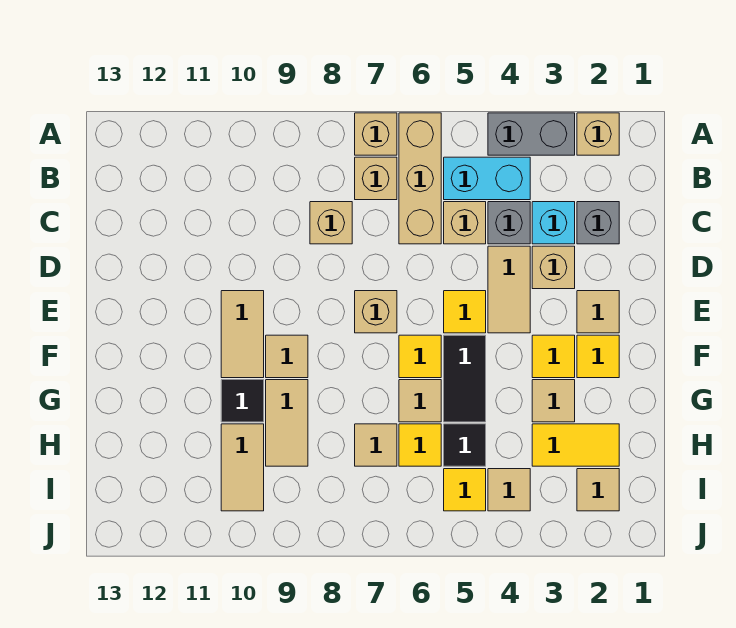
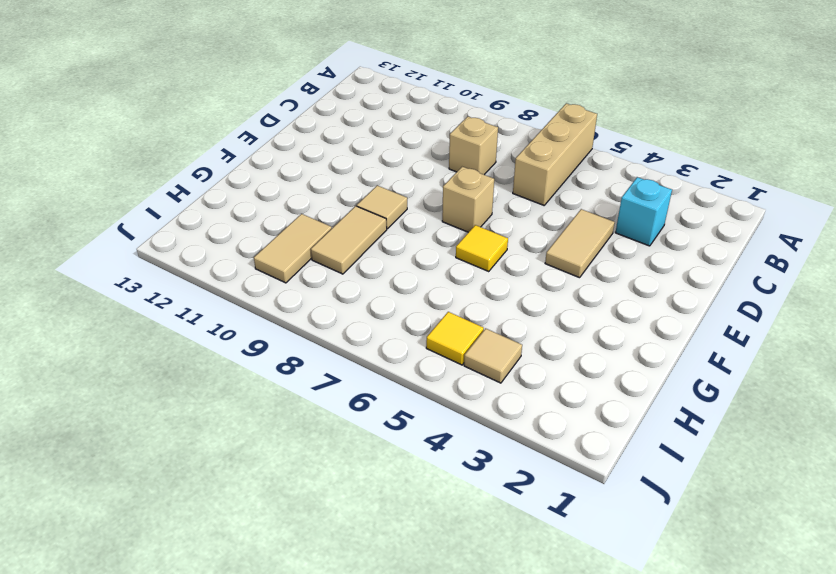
none -> tan 1x1 brick [577,113,619,155]
none -> grey 1x2 brick [488,113,575,155]
none -> tan 1x1 brick [355,113,397,155]
none -> cyan 1x2 brick [444,157,530,200]

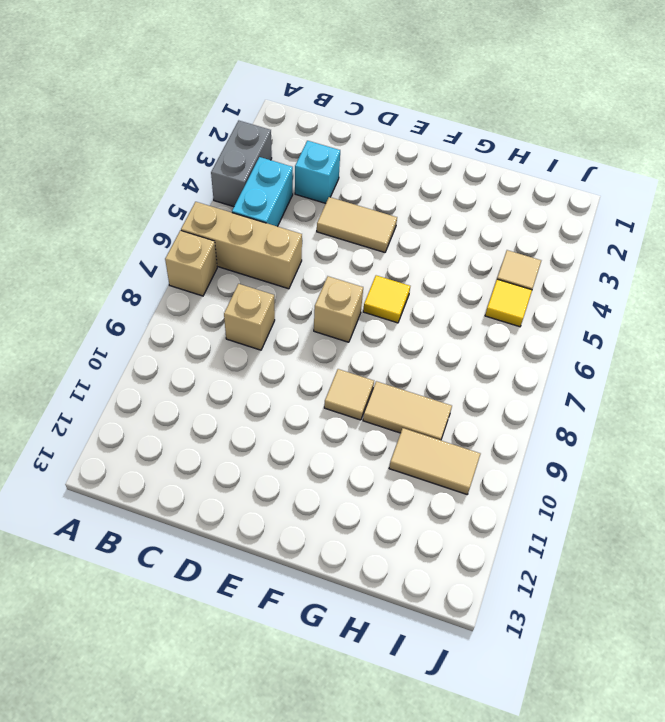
none -> tan 1x1 brick [577,113,619,155]
none -> tan 1x1 brick [355,157,397,200]
none -> grey 1x1 brick [577,202,619,244]
none -> grey 1x1 brick [488,202,530,244]

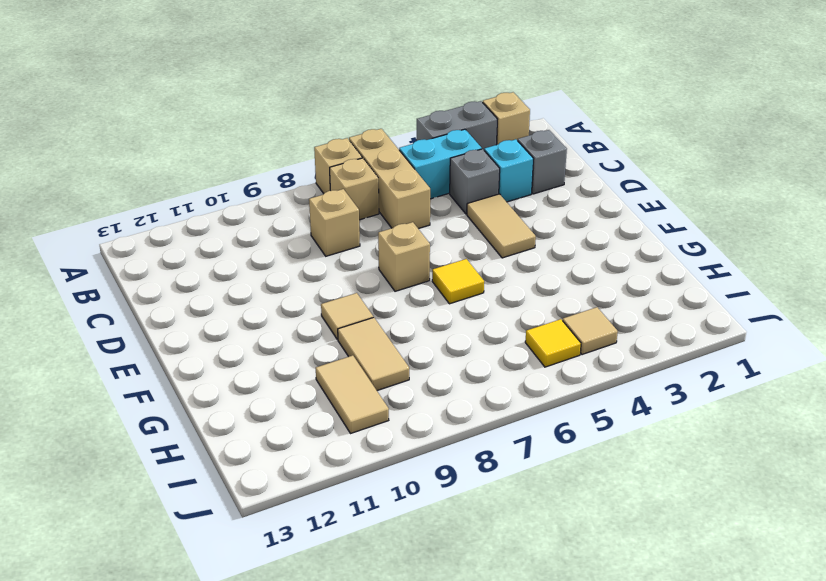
none -> tan 1x1 brick [444,202,486,244]
none -> tan 1x1 brick [532,246,575,289]
none -> tan 1x1 tile [577,291,619,333]
none -> yellow 1x1 tile [444,291,486,333]

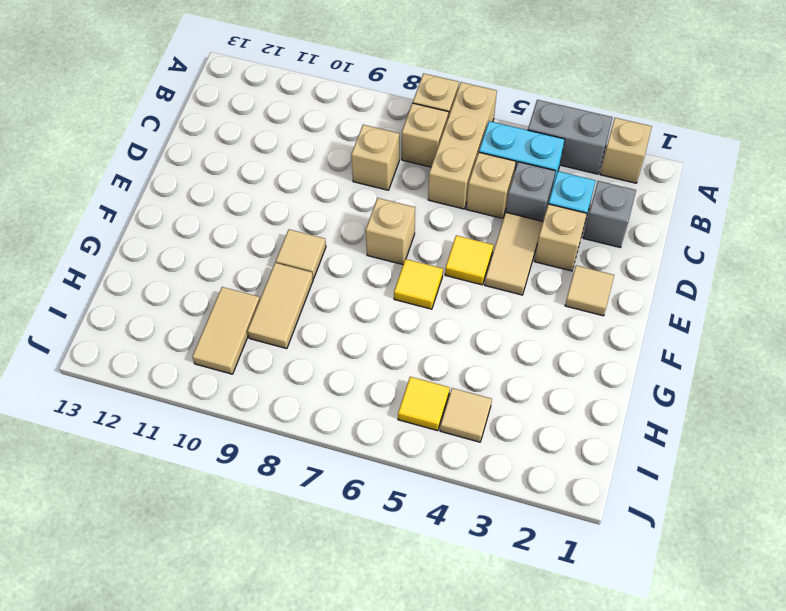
none -> tan 1x2 tile [221,291,264,378]
none -> yellow 1x1 tile [577,335,619,378]
none -> yellow 1x1 tile [532,335,575,378]
none -> black 1x2 tile [444,335,486,422]

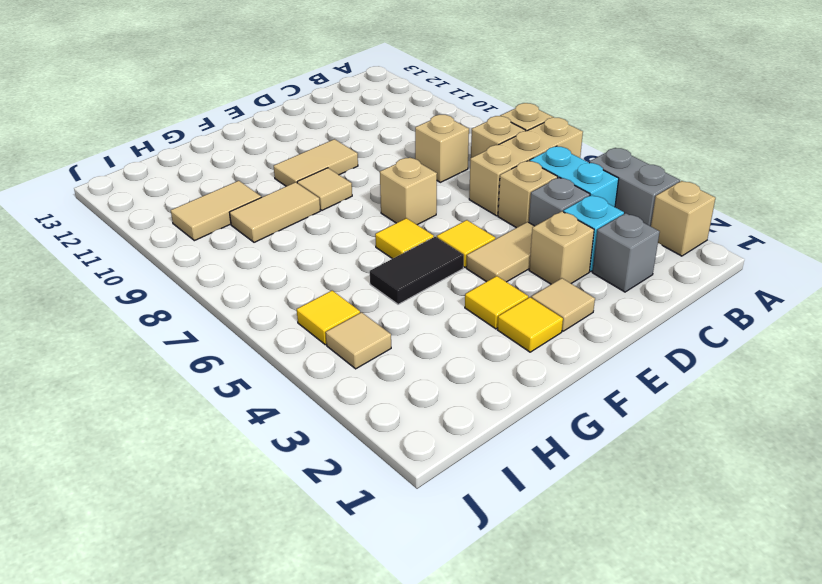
none -> tan 1x1 tile [532,380,575,422]
none -> tan 1x1 tile [399,380,441,422]
none -> black 1x1 tile [221,380,264,422]
none -> yellow 1x2 tile [532,424,619,466]

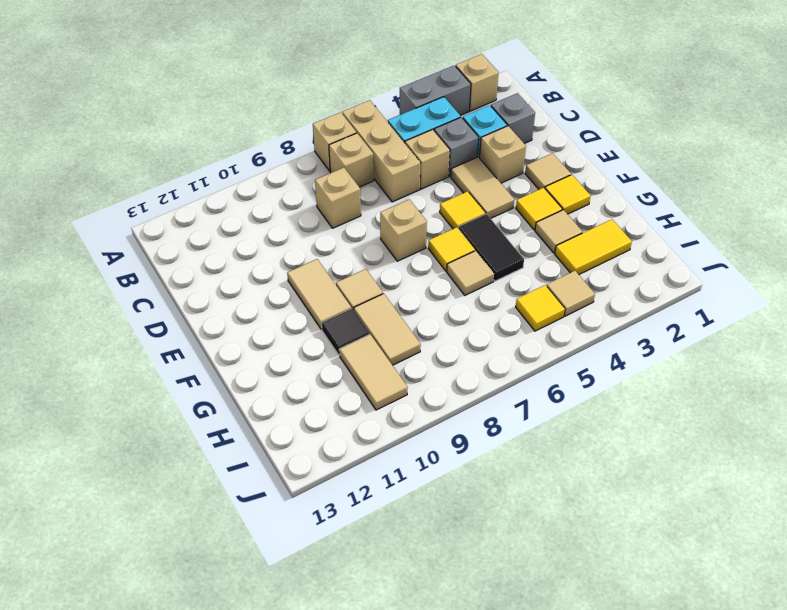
none -> black 1x1 tile [444,424,486,466]
none -> yellow 1x1 tile [399,424,441,466]
none -> tan 1x1 tile [355,424,397,466]
none -> tan 1x1 tile [577,469,619,511]

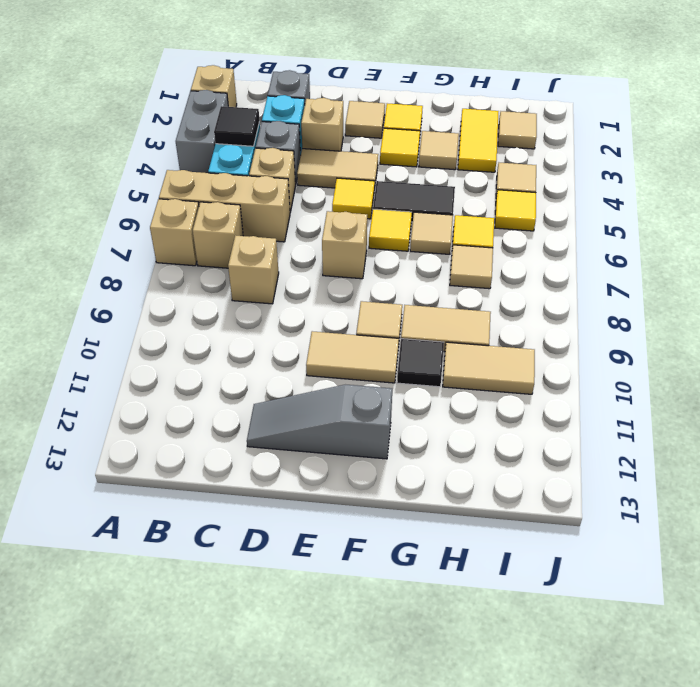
black 1x1 tile [214,106,260,146] -> black 1x1 tile moved to [444,424,486,466]
grey 1x3 slope [247,385,392,459] -> none

